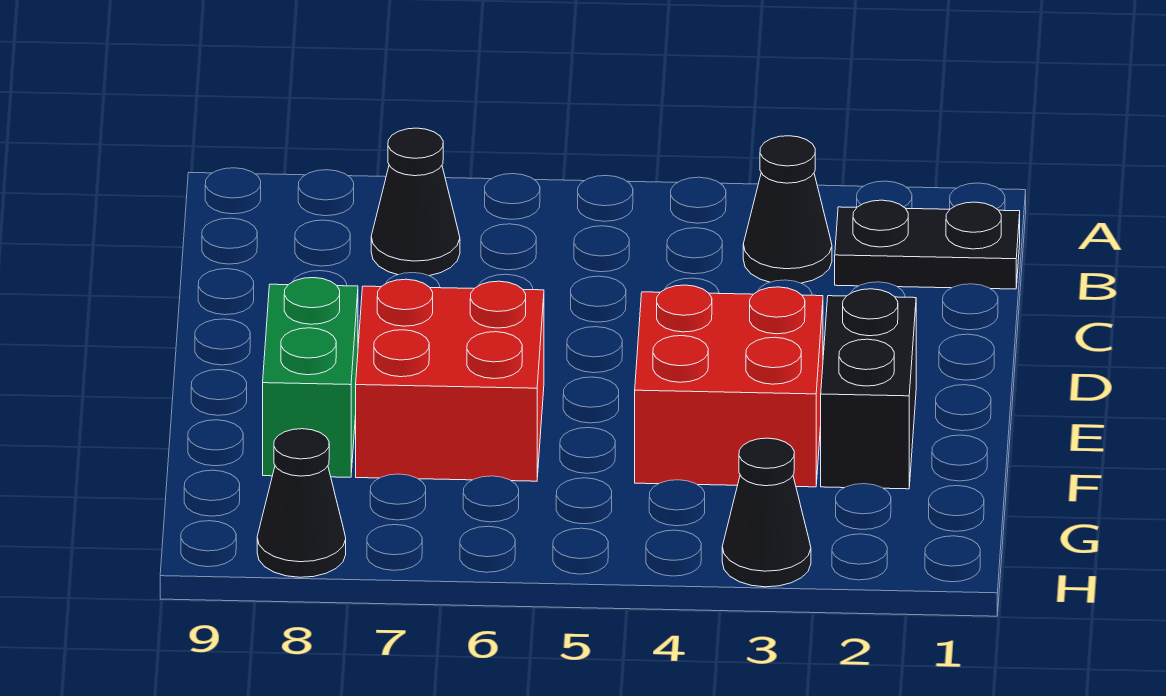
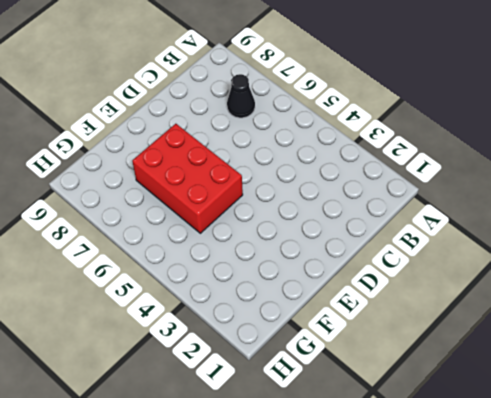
red 2x3 brick [132,124,243,233] -> red 2x2 brick [356,279,544,481]
none -> black 1x2 plate [835,200,1020,289]
none -> black 1x1 cone [743,136,832,283]

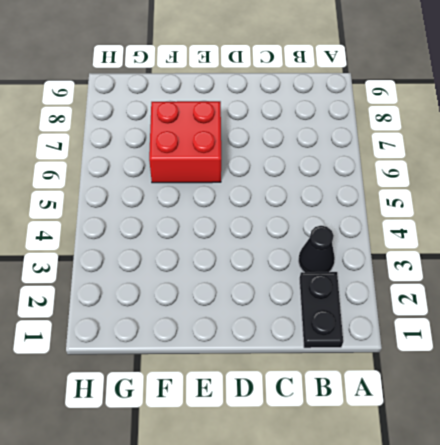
none -> black 1x1 cone [371,128,460,276]
none -> black 1x2 brick [821,289,916,489]

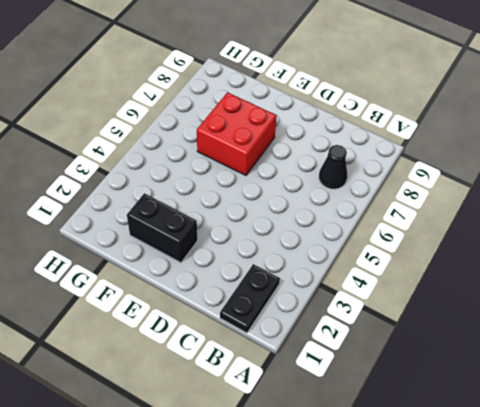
none -> black 1x1 cone [743,136,832,283]
none -> red 2x2 brick [635,285,823,487]

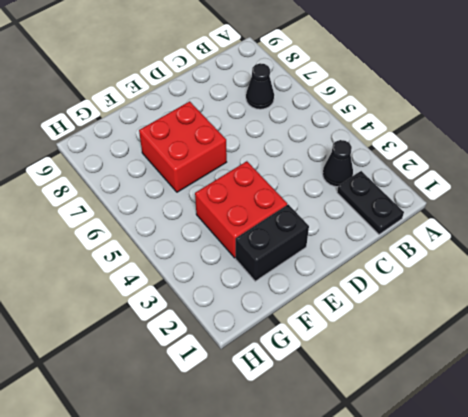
none -> green 1x2 brick [263,278,358,477]
none -> black 1x1 cone [722,438,811,587]

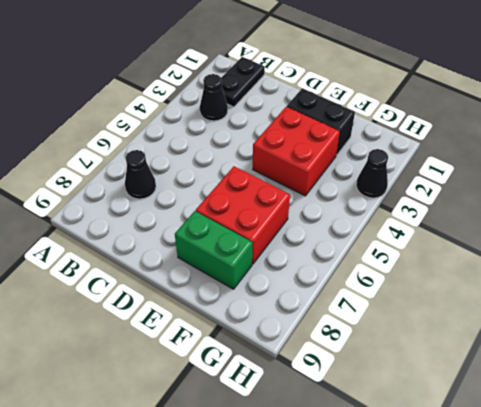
none -> black 1x1 cone [257,429,346,577]

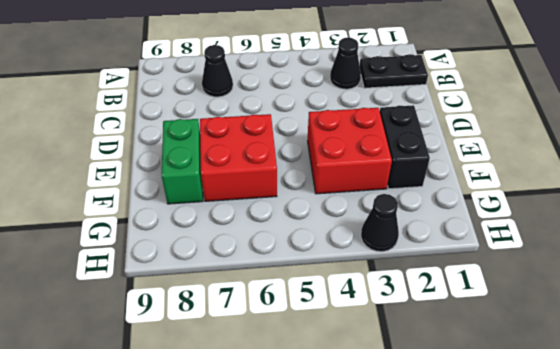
none -> black 1x1 cone [257,429,346,577]

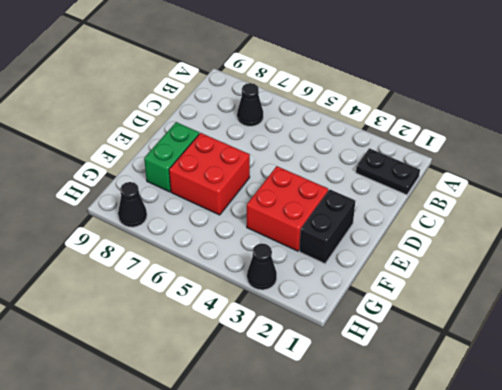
none -> black 1x1 cone [743,136,832,283]

